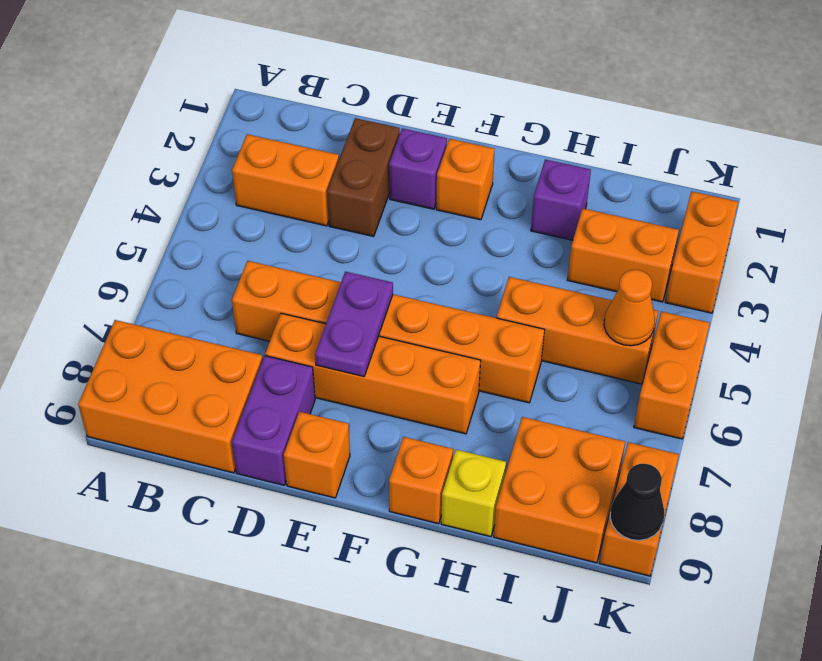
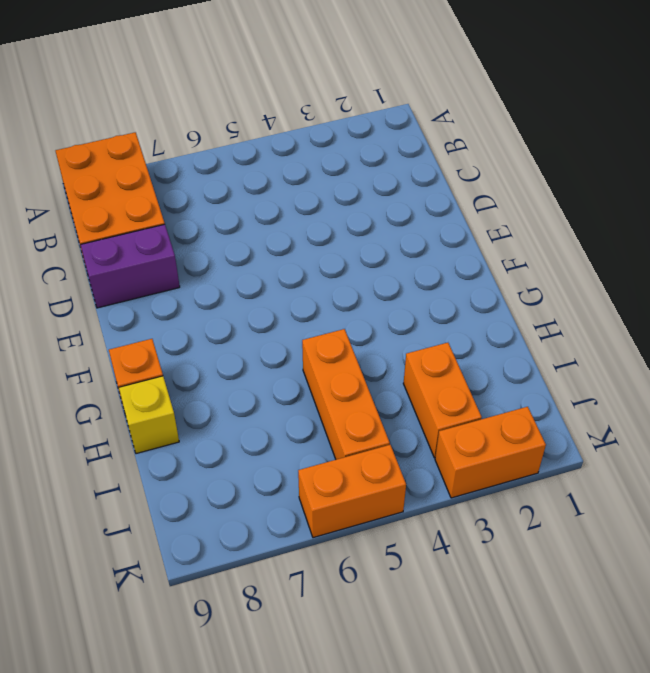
none -> orange 1x2 brick [232,134,339,226]
none -> orange 1x6 brick [232,261,544,403]
none -> brown 1x2 brick [327,118,400,236]

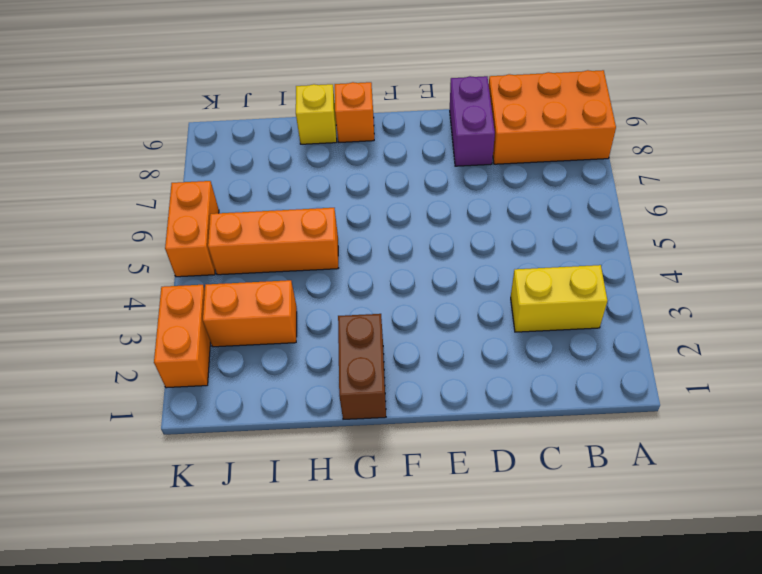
yellow 1x2 brick [511,265,608,332] -> orange 1x2 brick [232,134,339,226]
brown 1x2 brick [338,314,386,419] -> brown 1x2 brick moved to [327,118,400,236]
none -> orange 1x6 brick [232,261,544,403]
none -> orange 1x4 brick [265,313,481,434]
none -> purple 1x1 brick [389,128,447,209]

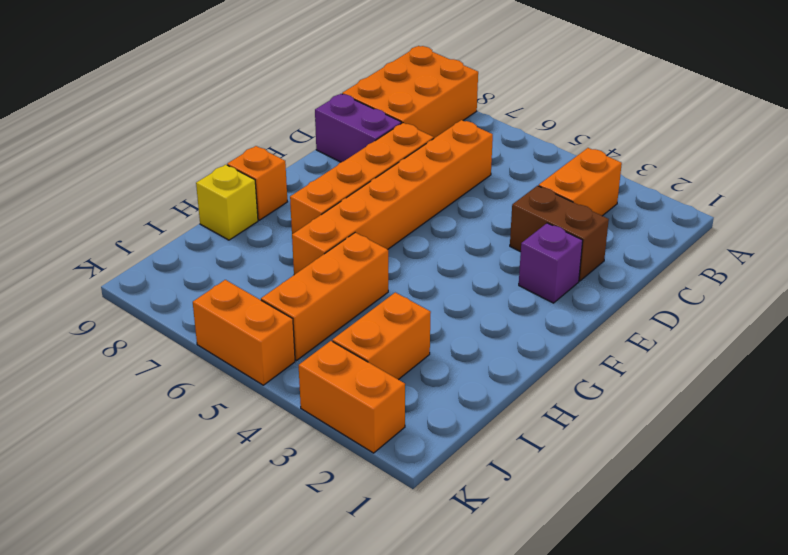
none -> orange 1x1 brick [284,412,350,498]
none -> orange 1x1 brick [436,139,495,220]
none -> purple 1x1 brick [531,160,591,240]

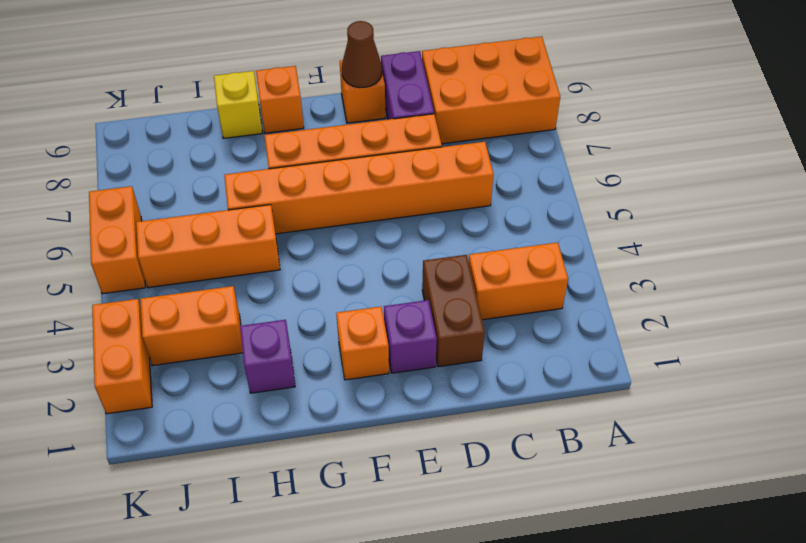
brown 1x1 cone [342,21,382,88] -> none
none -> orange 2x2 brick [494,417,625,563]
none -> orange 1x2 brick [600,442,679,576]
none -> purple 1x2 plate [315,272,393,377]

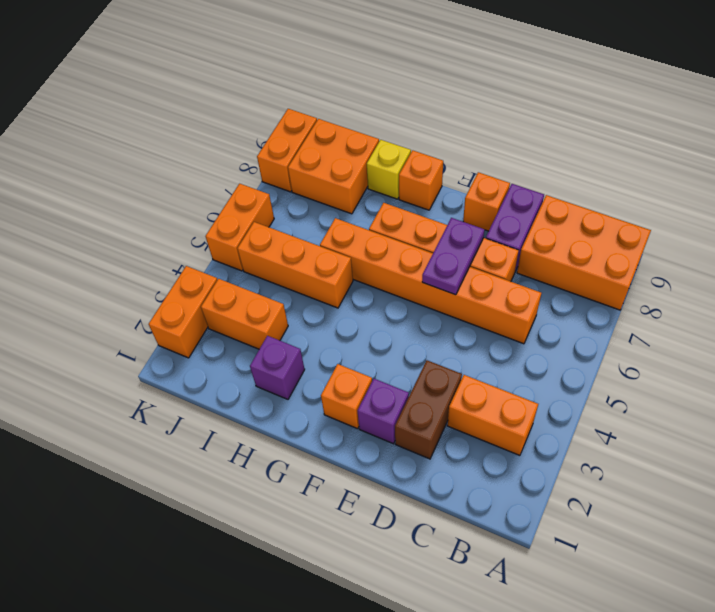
none -> orange 1x1 cone [604,270,655,346]
none -> black 1x1 cone [610,464,664,540]

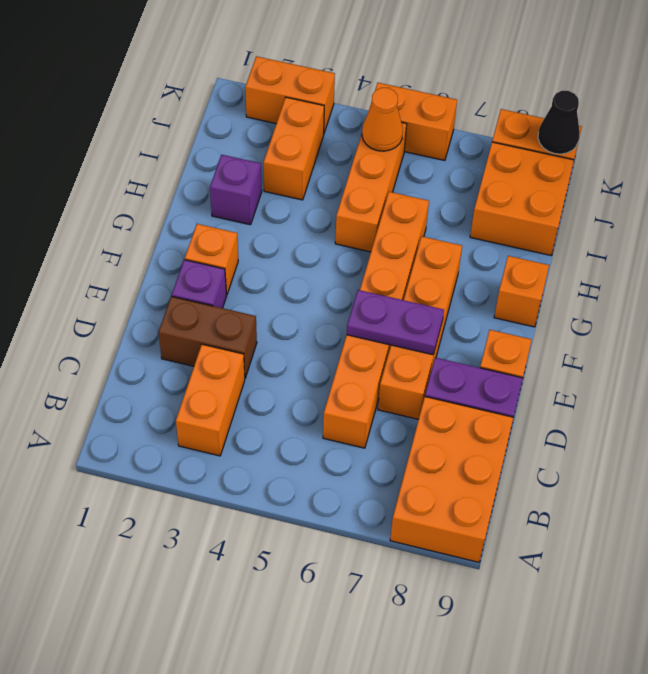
none -> yellow 1x1 brick [441,450,506,537]

